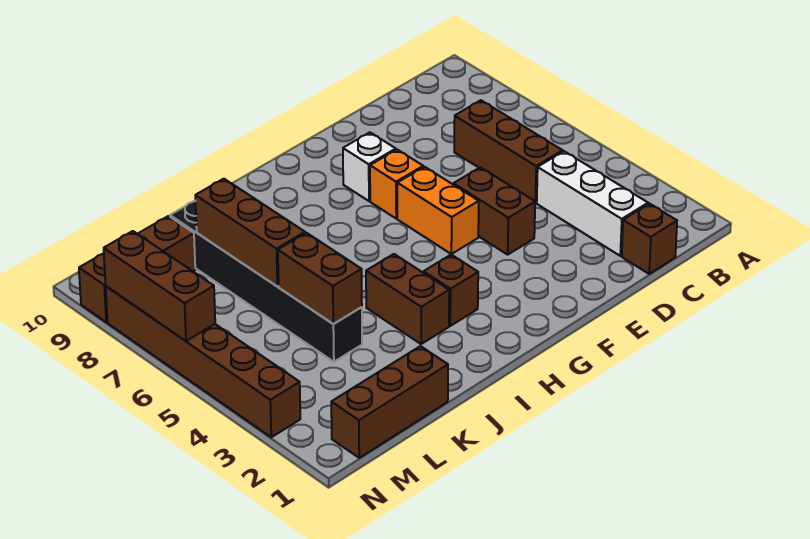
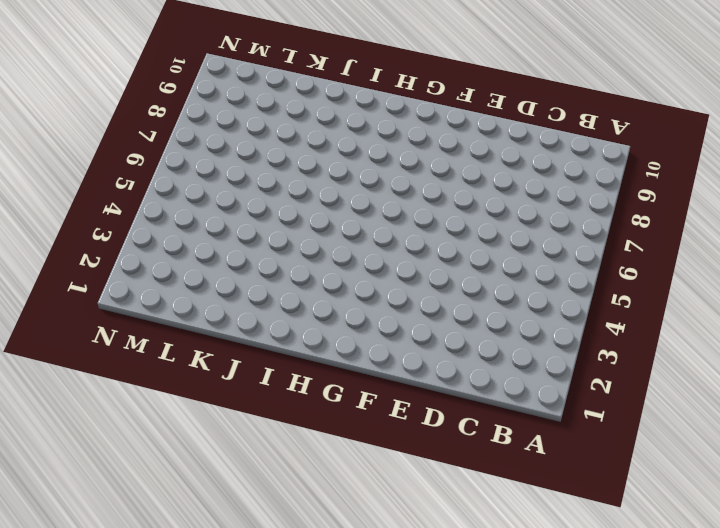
none -> brown 1x1 brick [622,204,677,274]
none -> white 1x3 brick [537,151,648,256]
none -> brown 1x3 brick [454,100,563,203]

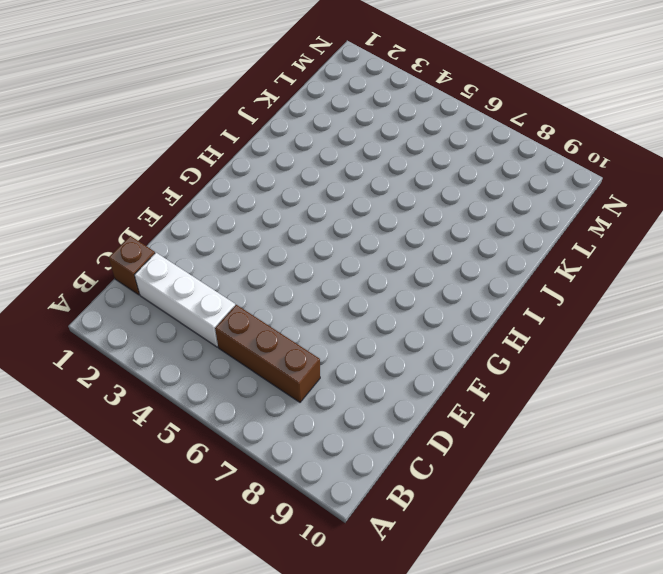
none -> brown 1x2 brick [454,167,535,255]
none -> orange 1x2 brick [397,167,479,254]
none -> orange 1x1 brick [370,150,423,218]

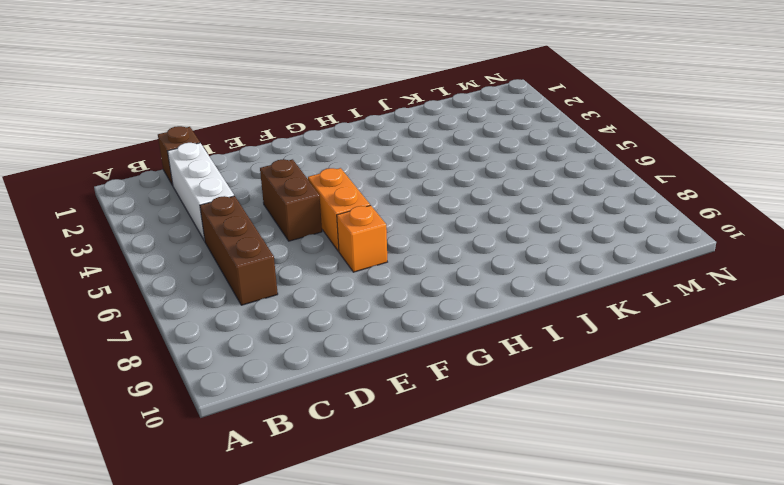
none -> white 1x1 brick [343,132,396,201]
none -> brown 1x1 brick [424,255,478,326]
none -> brown 1x2 brick [366,254,449,344]

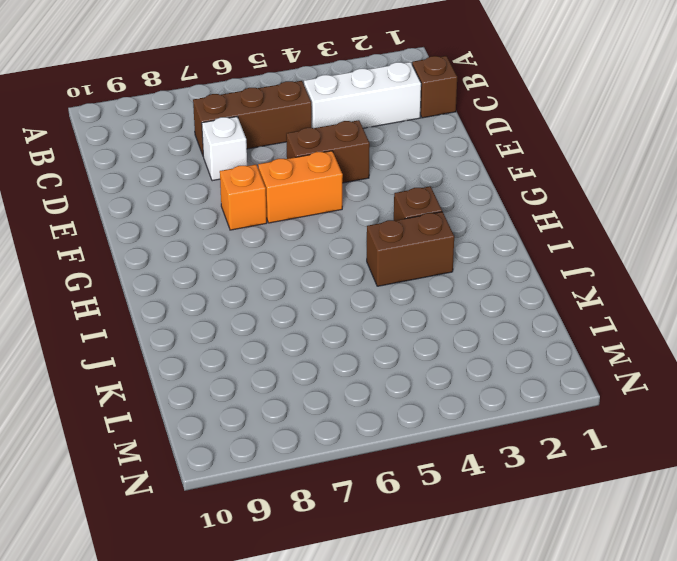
white 1x1 brick [202,117,247,181] -> white 1x1 brick moved to [343,132,396,201]
none -> brown 1x3 brick [331,346,448,458]
none -> black 1x6 brick [170,200,362,362]
none -> brown 1x3 brick [79,216,195,322]

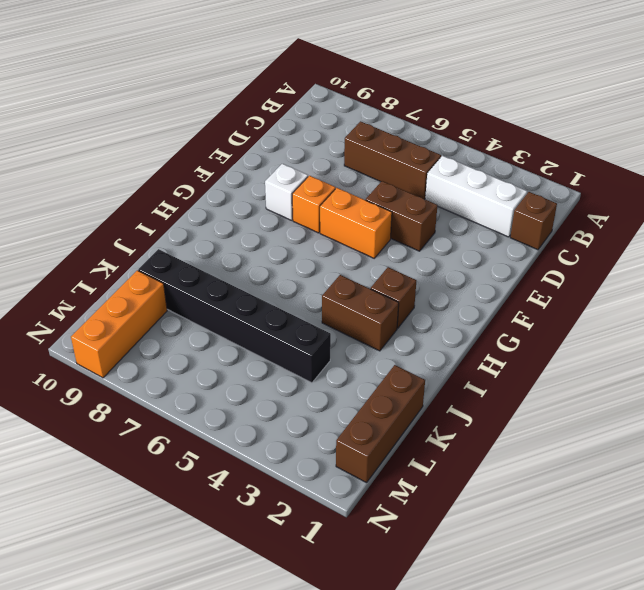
orange 1x3 brick [71,270,167,378] -> brown 1x3 brick [79,216,195,322]
none -> brown 1x6 brick [106,286,300,437]
none -> brown 1x2 brick [278,233,362,324]
none -> brown 1x3 brick [195,179,305,286]

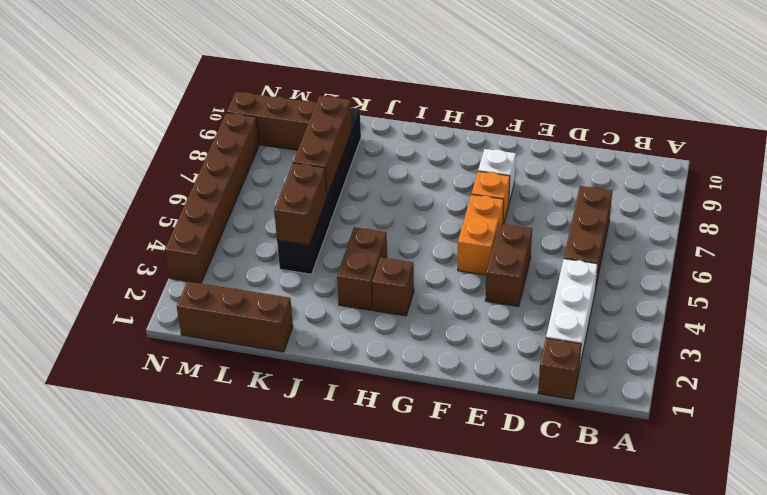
none -> brown 1x3 brick [104,231,215,341]

